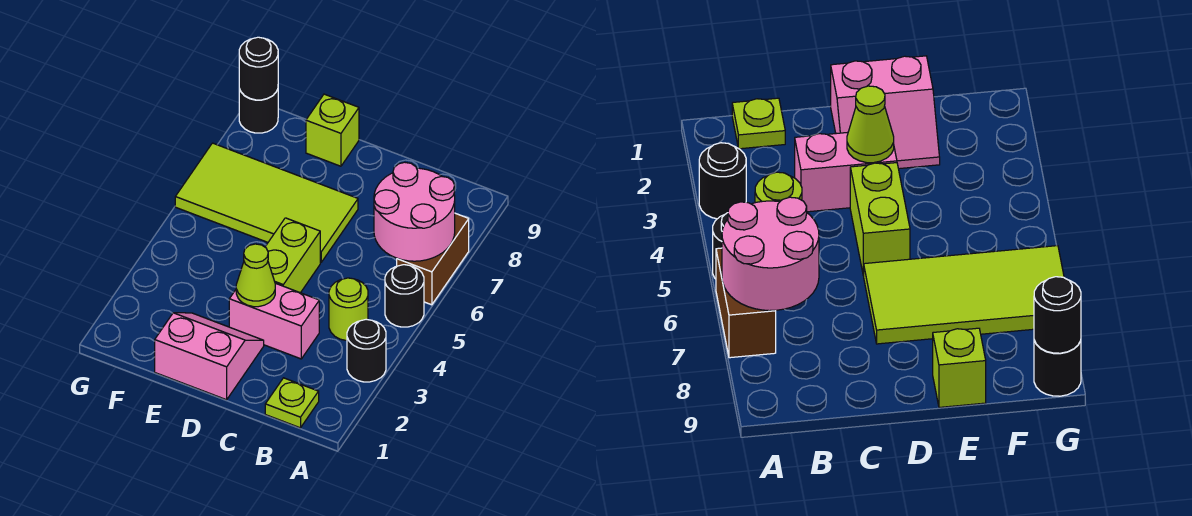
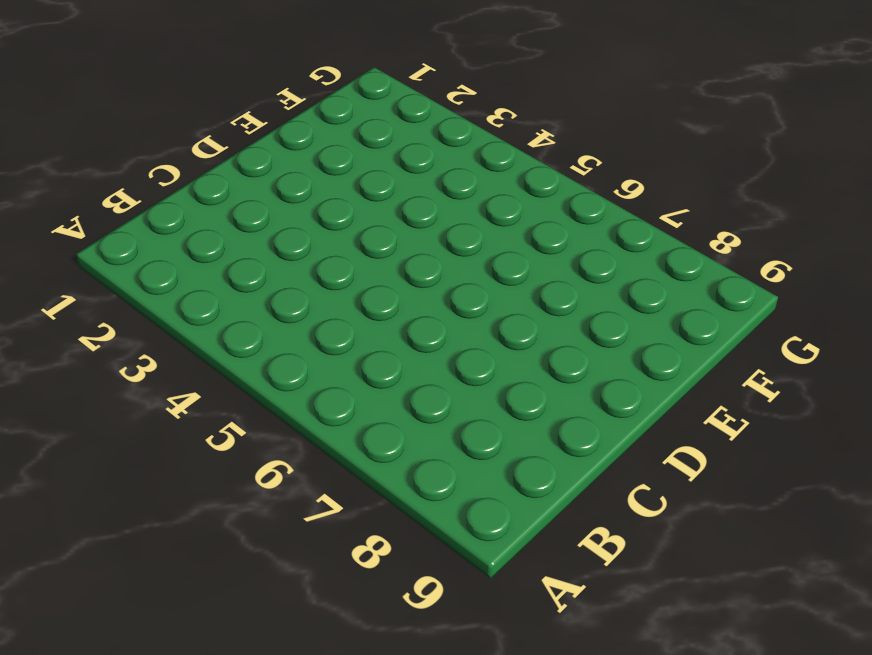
none -> black 1x1 round brick [347,319,386,382]
none -> black 1x1 round brick [385,265,424,327]
none -> brown 1x2 brick [397,213,469,305]

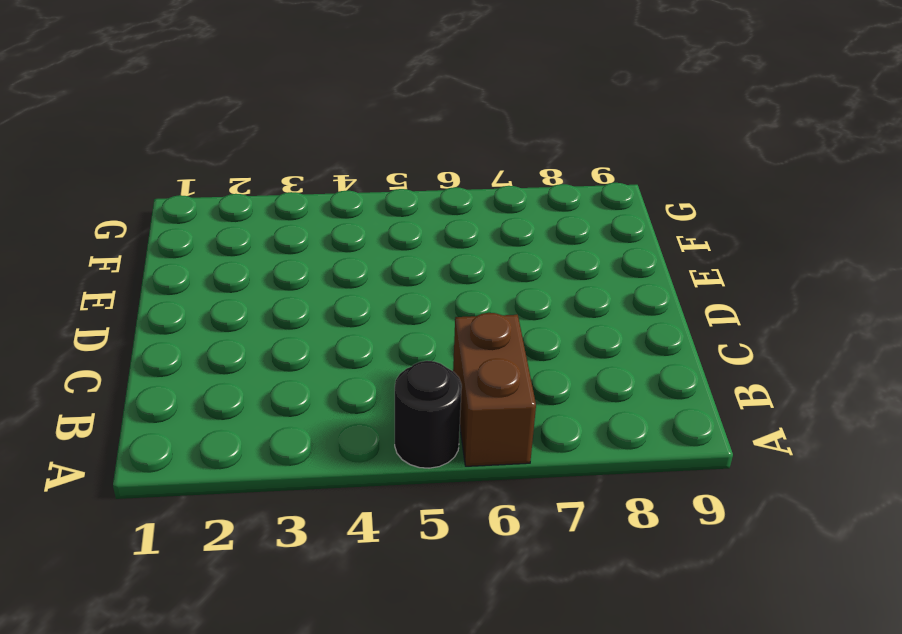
brown 1x2 brick [453,313,536,466] -> brown 1x2 brick turned to [397,213,469,305]
none -> black 1x1 round brick [347,319,386,382]
none -> lime 1x1 plate [265,378,319,428]
none -> lime 1x1 round brick [329,278,368,340]

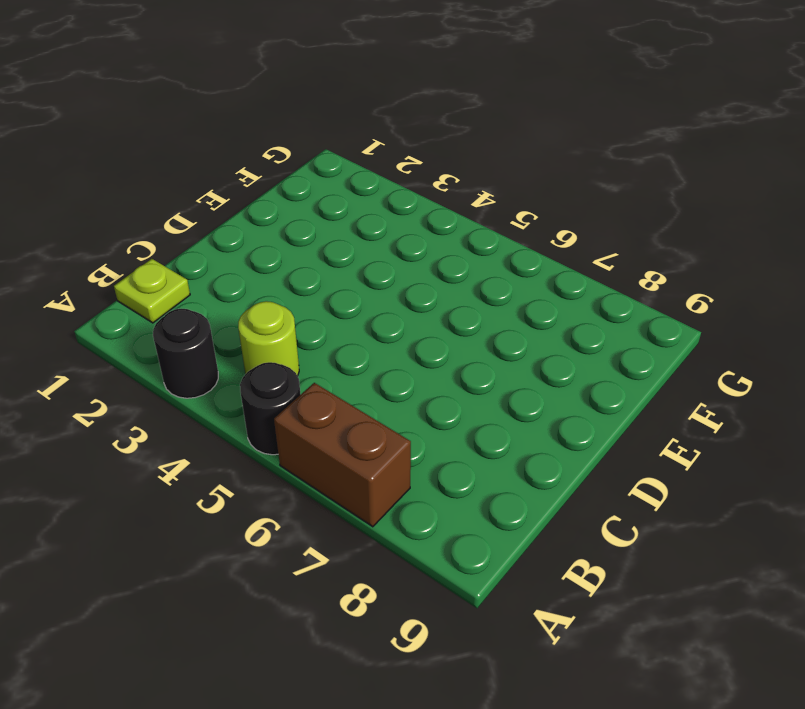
none -> pink 1x2 brick [229,283,319,359]
none -> pink 2x2 slope [155,313,264,400]
none -> lime 1x2 brick [265,218,320,293]

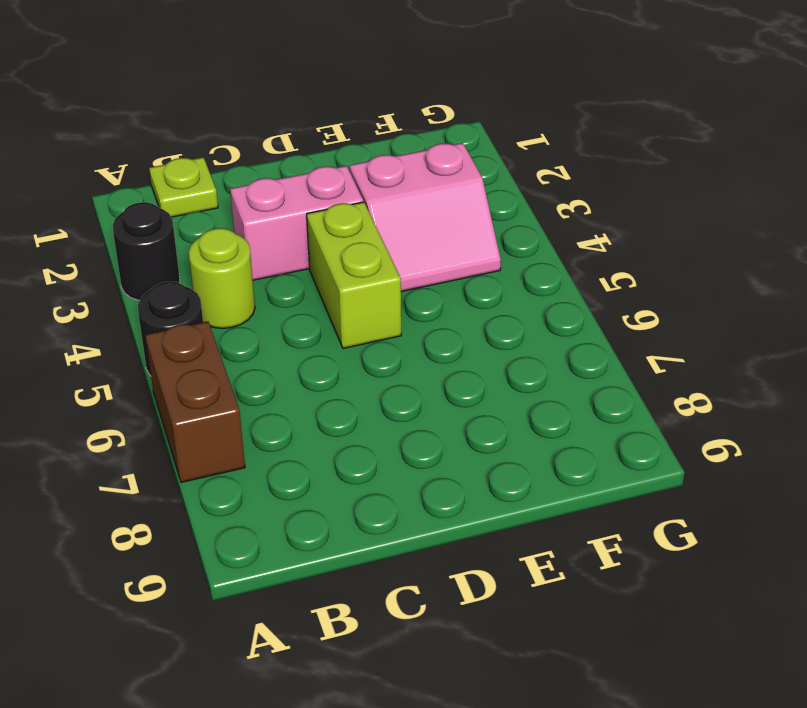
pink 2x2 slope [350,143,501,292] -> pink 2x2 slope moved to [155,313,264,400]
none -> lime 2x4 tile [175,143,358,263]
none -> lime 1x1 brick [306,94,359,166]
none -> black 1x1 round brick [239,89,278,133]

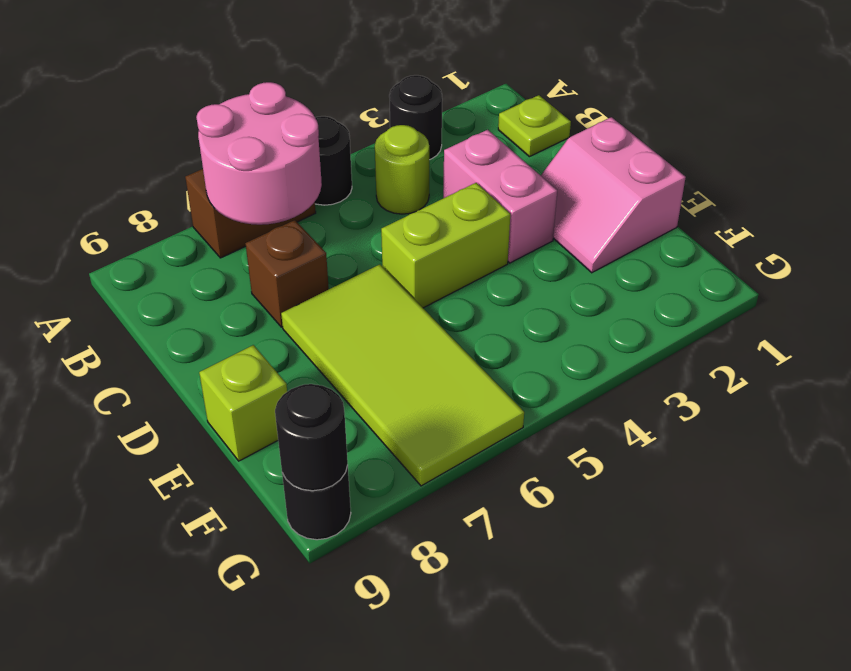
brown 1x1 brick [246,220,329,327] -> none
none -> lime 1x1 cone [236,244,275,307]

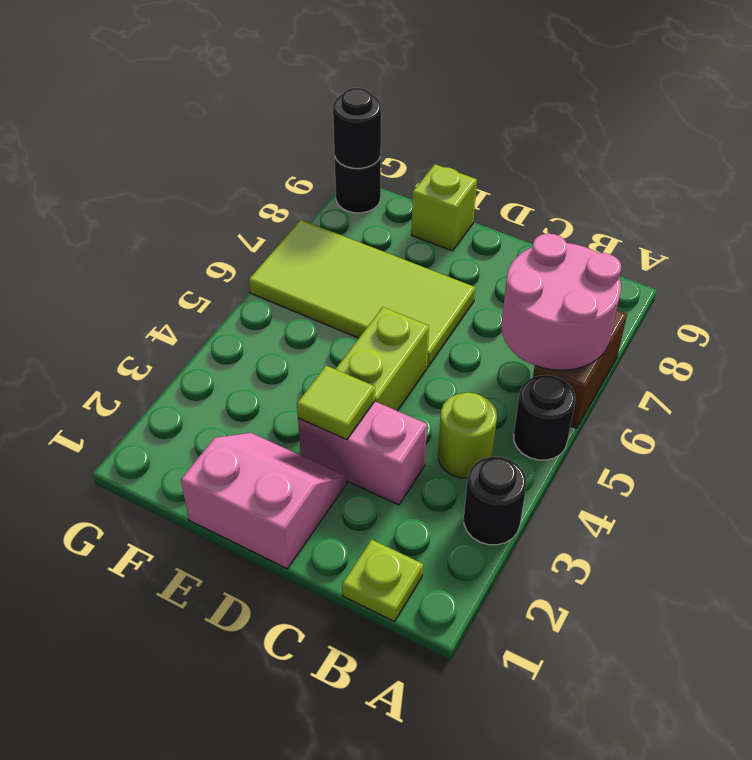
lime 1x1 tile [297,366,375,440] -> lime 1x1 cone [236,244,275,307]

